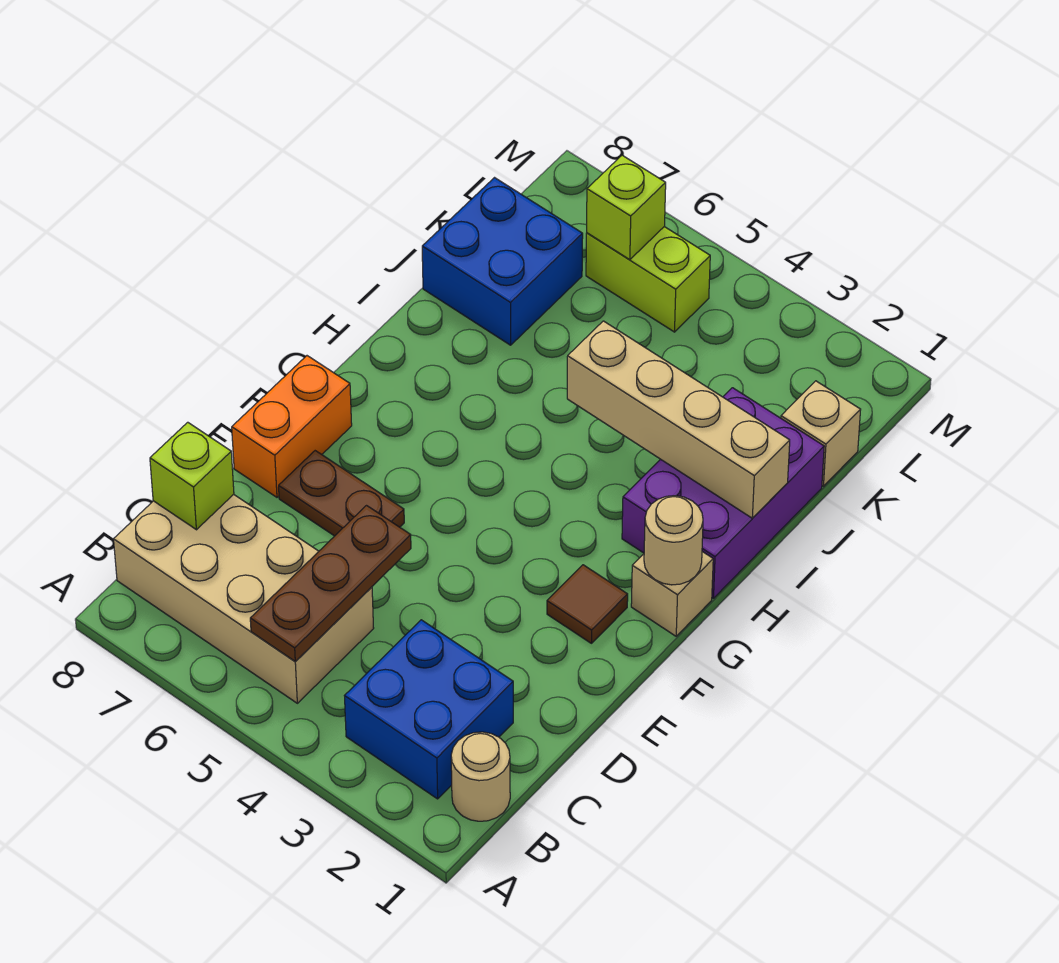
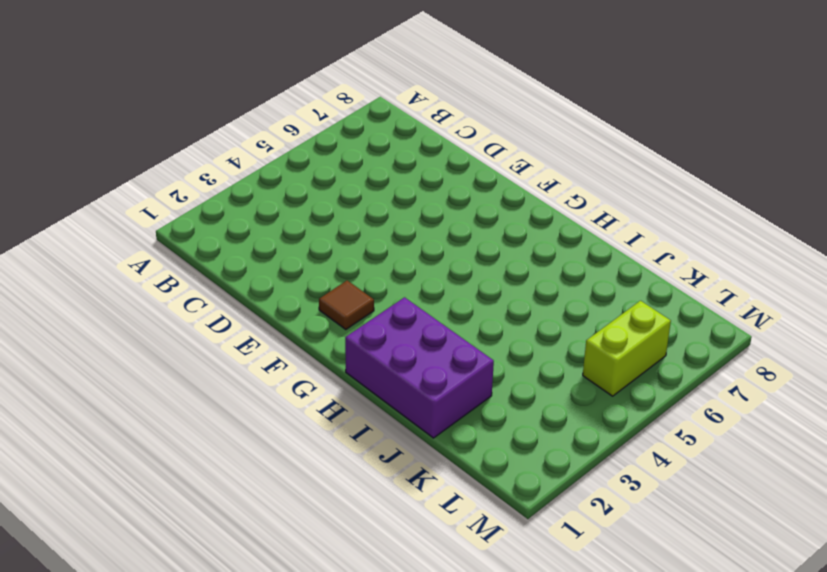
none -> tan 1x1 round brick [451,732,510,821]
none -> blue 2x2 brick [345,620,513,799]
none -> tan 2x4 brick [114,494,374,703]

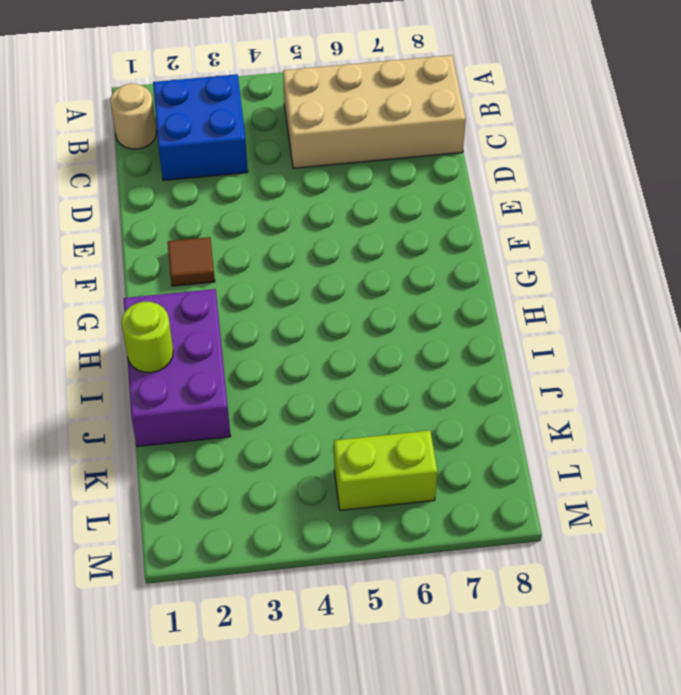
lime 1x1 round brick [122,302,173,373] -> tan 1x4 brick [567,321,790,518]
none -> brown 1x2 plate [279,451,404,536]
none -> orange 1x2 brick [232,356,352,497]
none -> tan 1x1 brick [631,552,713,636]

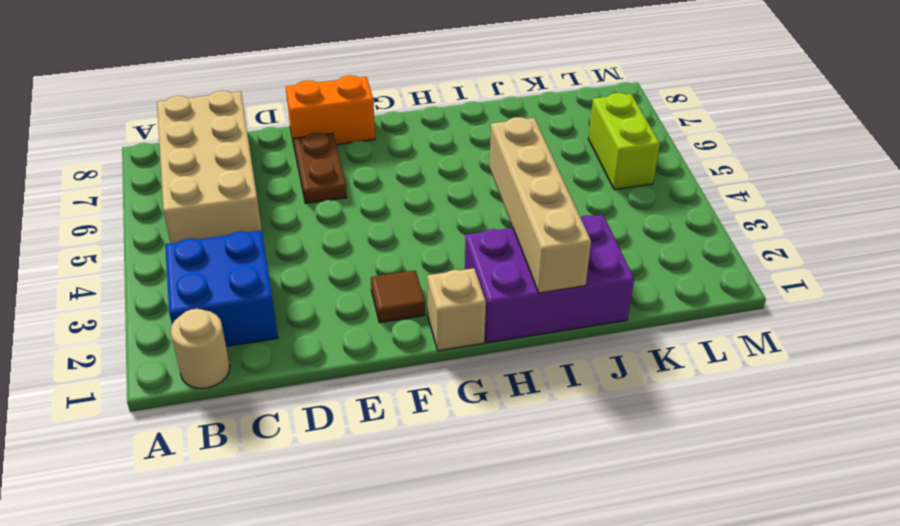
none -> blue 2x2 brick [422,178,583,345]
none -> tan 1x1 brick [781,381,861,486]
none -> brown 1x3 plate [250,506,411,662]

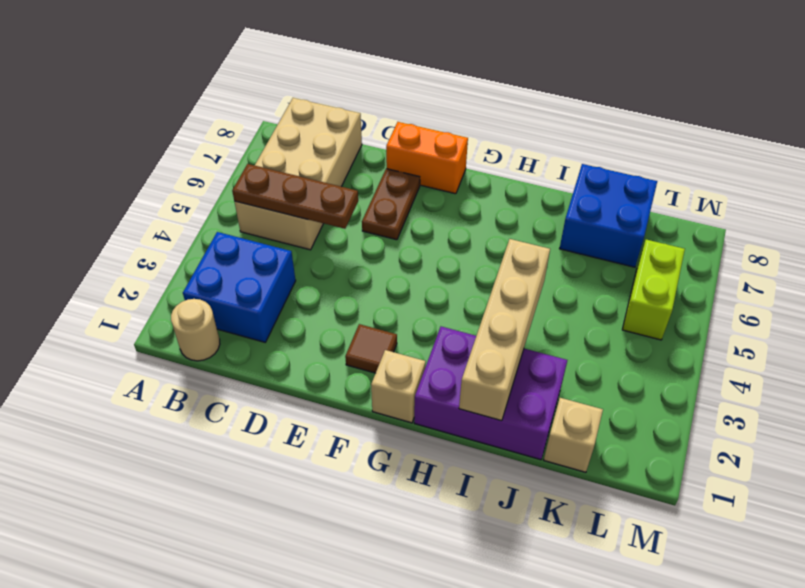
none -> lime 1x1 brick [150,422,234,530]
none -> tan 1x1 round brick [644,496,703,585]
none -> lime 1x1 brick [587,155,666,260]

